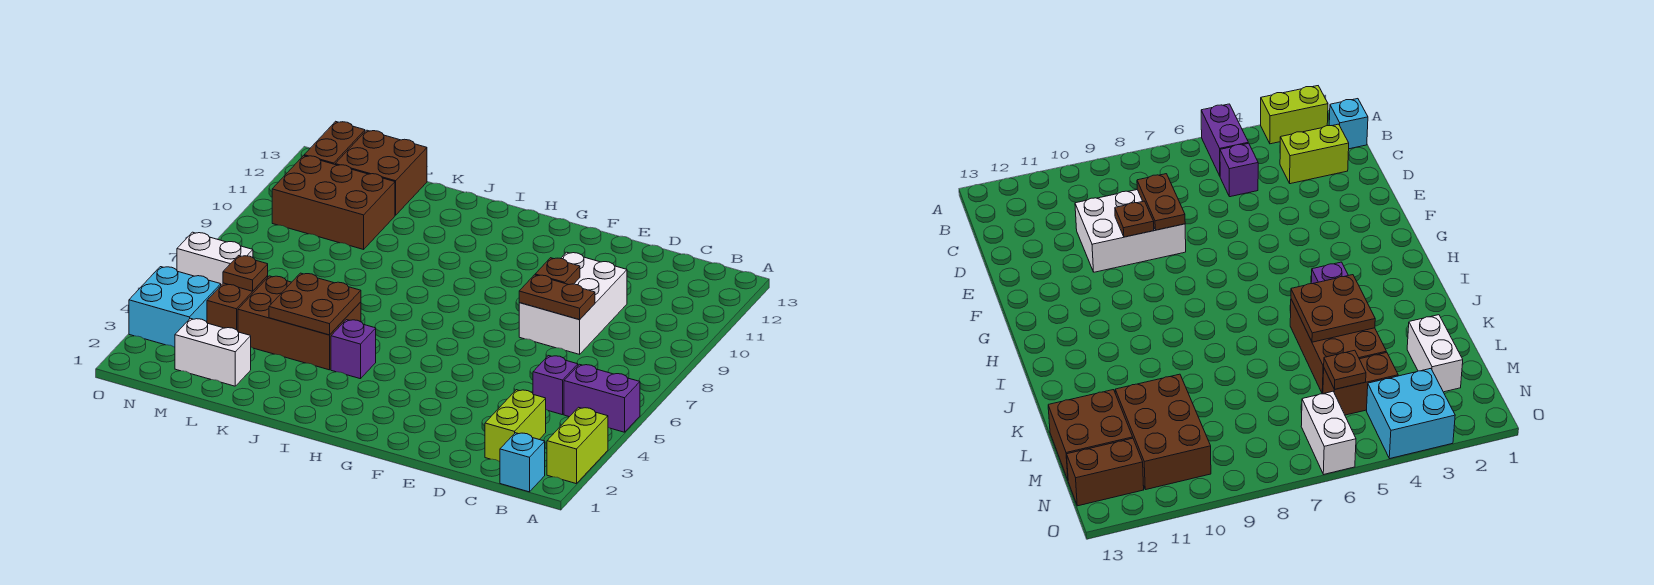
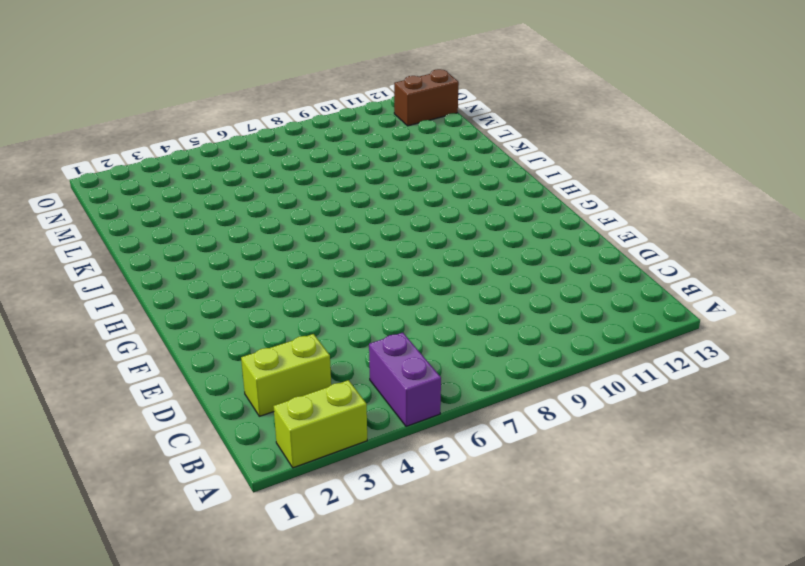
none -> cyan 1x1 brick [500,433,545,492]
none -> purple 1x1 brick [533,356,578,415]
none -> white 2x3 brick [519,252,627,354]

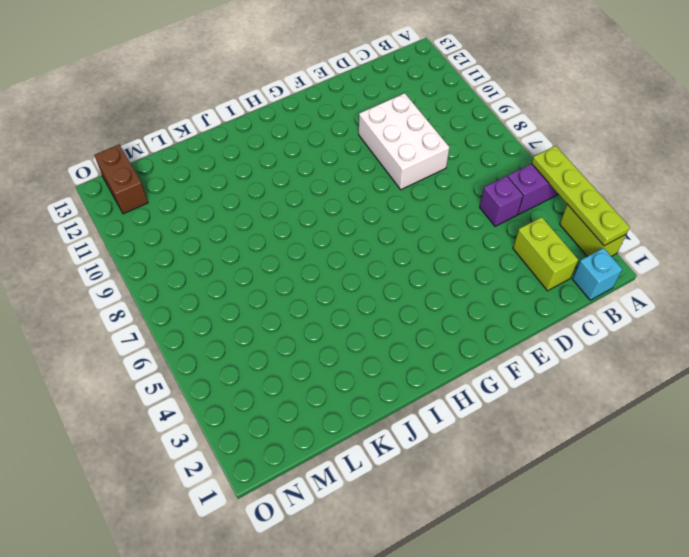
lime 1x4 plate [532,146,630,246] -> none
none -> purple 1x1 brick [331,320,376,379]
none -> brown 2x3 brick [238,276,361,370]
none -> white 1x2 brick [175,318,251,386]

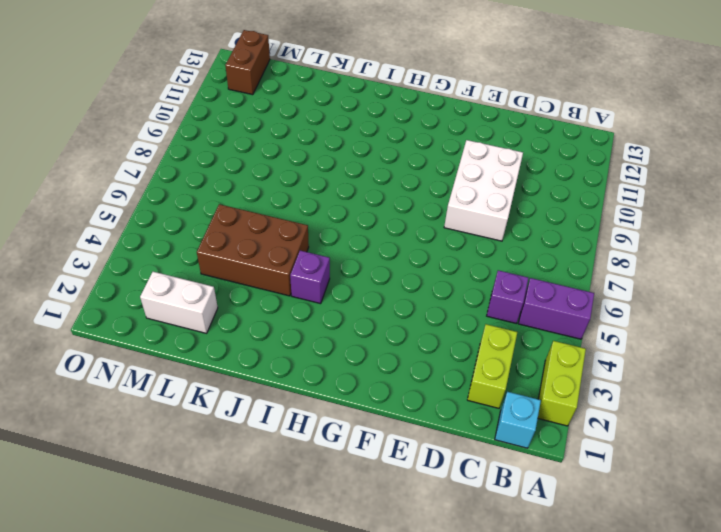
none -> brown 2x3 brick [272,156,395,249]
none -> brown 2x2 brick [335,130,427,215]
none -> brown 1x2 brick [207,276,268,331]

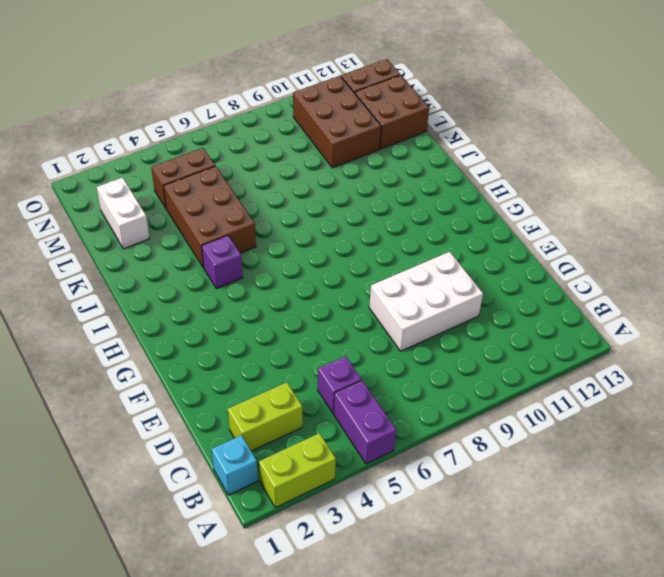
none -> cyan 2x2 brick [129,267,221,347]
none -> white 1x2 brick [177,232,253,285]
none -> brown 1x2 plate [519,275,595,320]

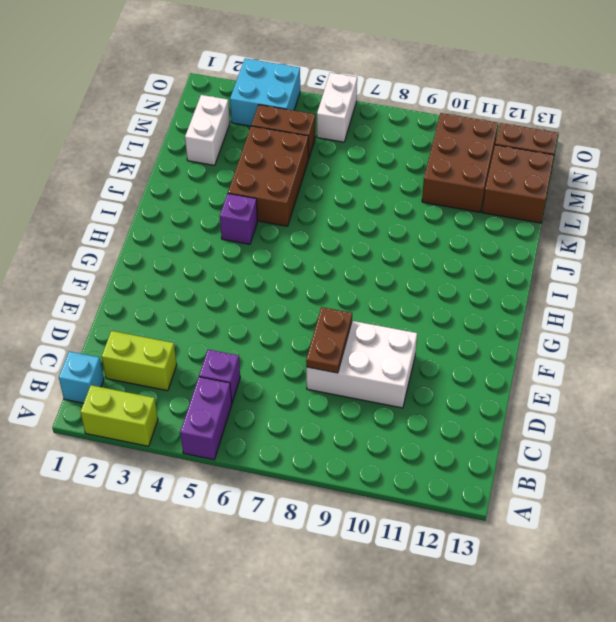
none -> brown 1x1 plate [535,258,580,285]
none -> brown 2x2 plate [269,273,361,335]
none -> brown 1x1 plate [223,256,268,291]

